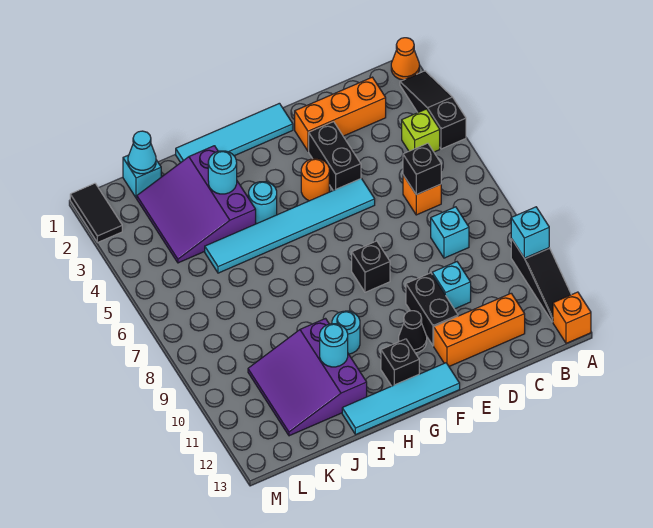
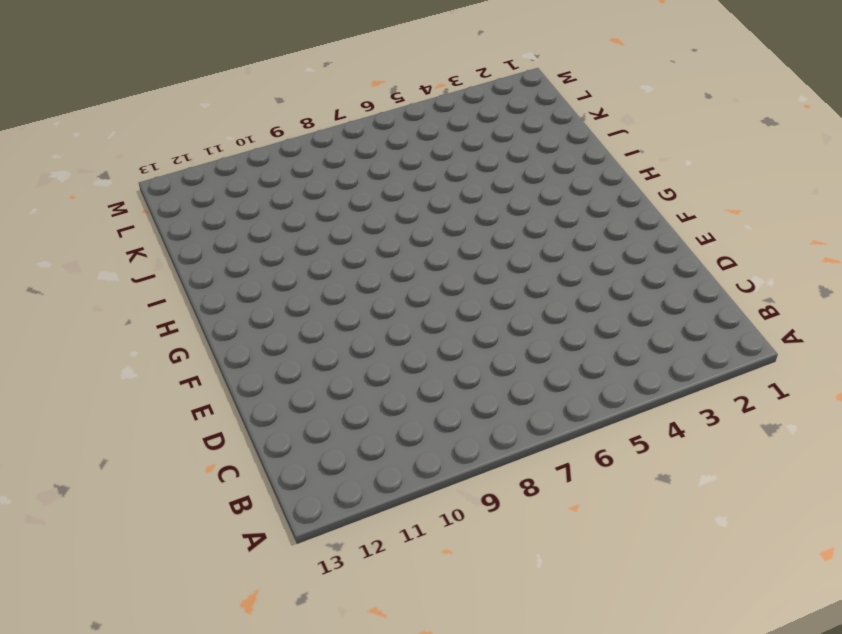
none -> orange 1x1 cone [391,38,419,80]
none -> black 1x3 slope [400,71,466,149]
none -> black 1x3 slope [511,239,571,322]
none -> orange 1x1 brick [553,292,591,343]

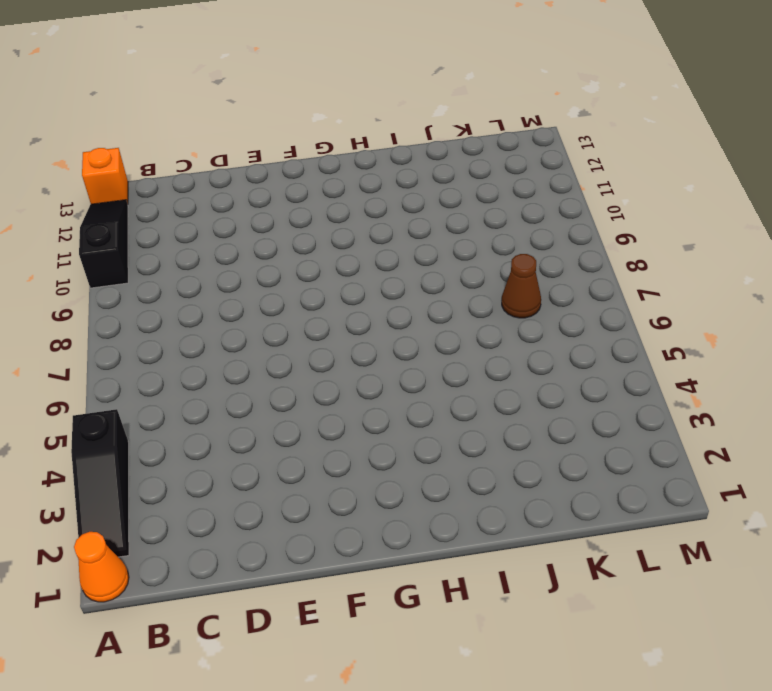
brown 1x1 cone [502,254,541,318] -> none
none -> lime 1x1 brick [402,109,440,152]
none -> orange 1x3 brick [295,77,386,151]
none -> orange 1x1 brick [403,175,441,215]
none -> cyan 1x1 brick [431,207,469,258]

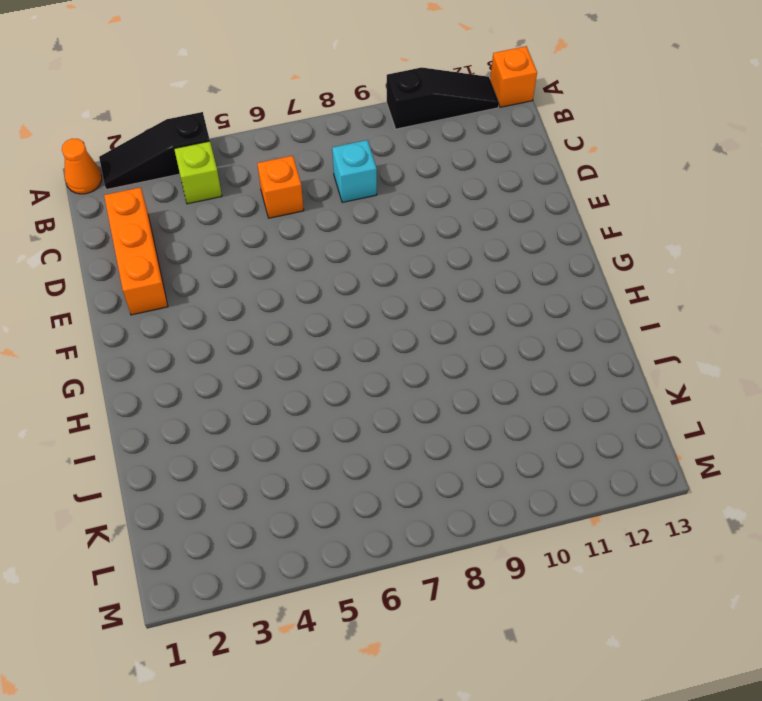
none -> orange 1x3 brick [434,293,525,366]
none -> cyan 1x1 brick [432,262,471,309]
none -> black 1x2 brick [309,122,361,190]
none -> cyan 1x6 tile [205,178,375,273]

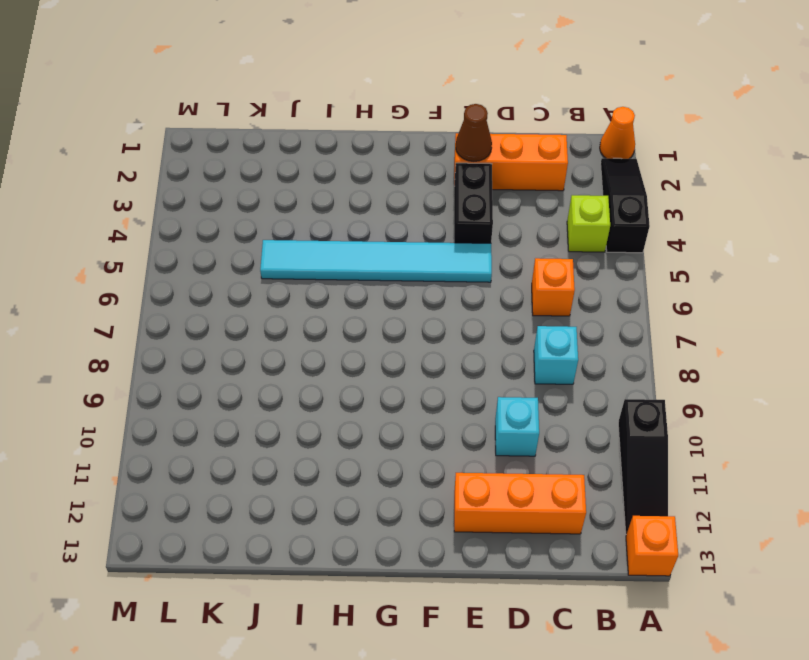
brown 1x1 cone [456,104,492,162] -> none
none -> black 1x2 brick [406,273,458,346]
none -> cyan 1x4 tile [176,103,293,163]
none -> orange 1x1 round brick [301,159,329,201]
none -> black 1x1 brick [352,241,390,292]

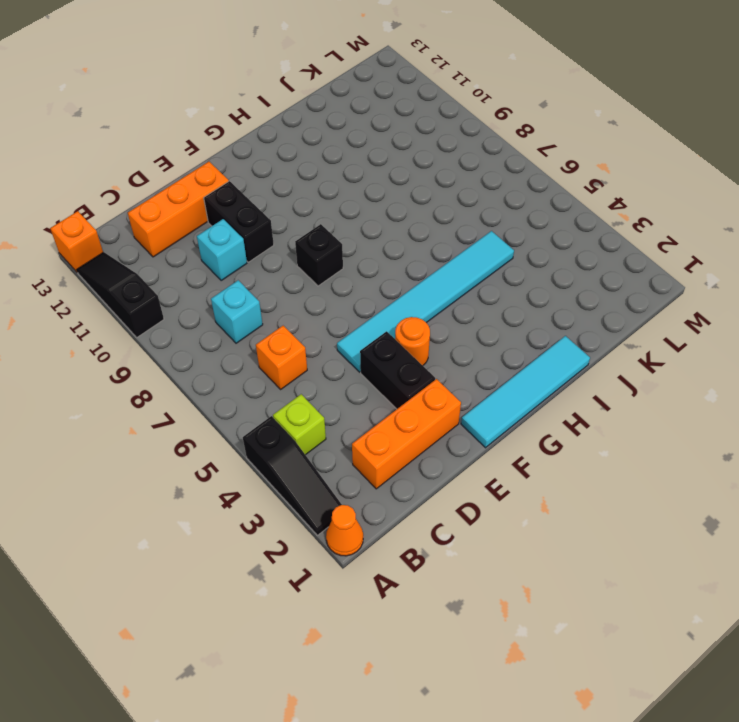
none -> black 1x1 cone [399,311,427,353]
none -> cyan 1x4 tile [342,363,460,435]
none -> black 1x1 brick [381,339,419,386]
none -> cyan 1x1 round brick [249,182,277,224]

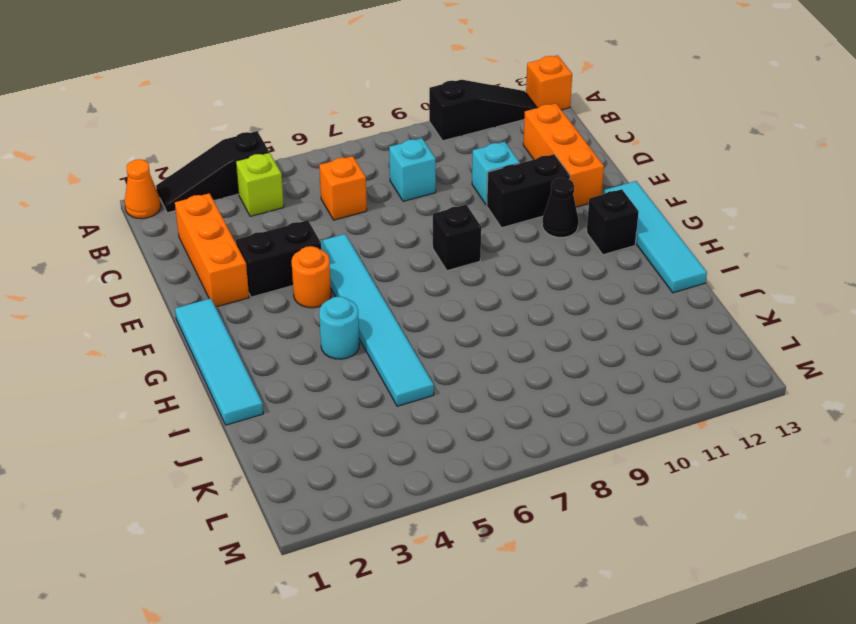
none -> cyan 1x1 round brick [332,311,360,354]
none -> purple 3x3 slope [137,146,256,263]
none -> purple 3x3 slope [248,319,367,436]
none -> cyan 1x1 brick [123,155,161,198]

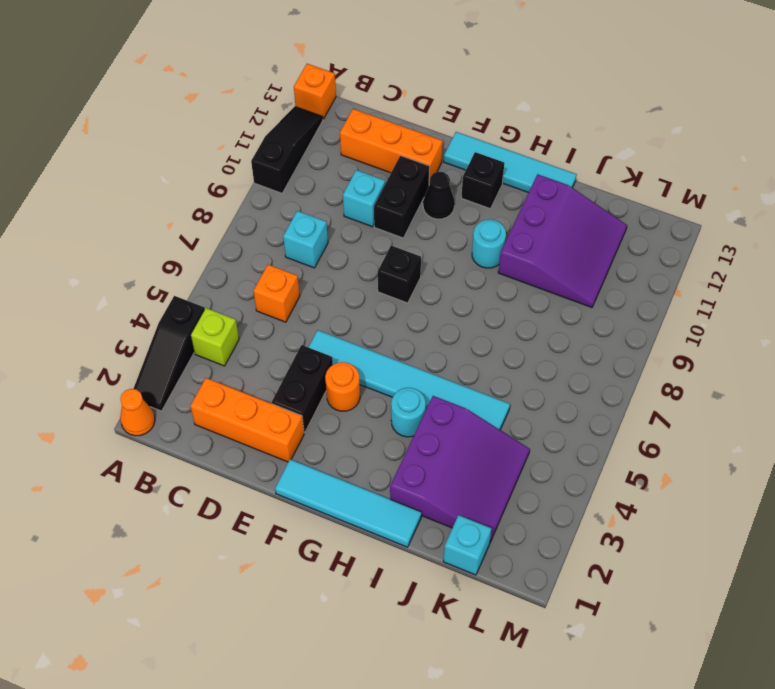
none -> black 1x2 tile [70,183,122,243]
none -> cyan 1x1 brick [511,207,549,258]
none -> black 1x1 brick [403,143,441,195]
none -> cyan 1x1 round brick [208,151,237,194]

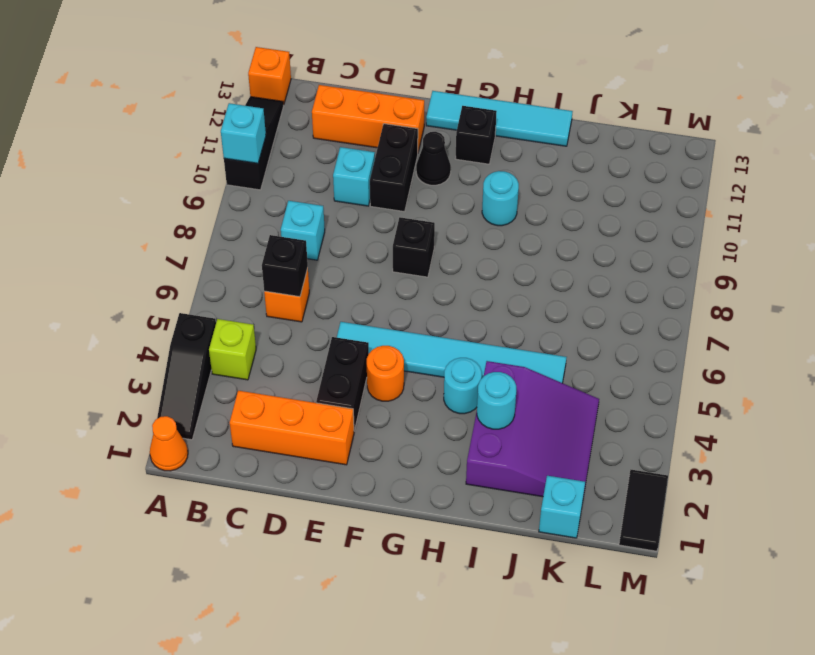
none -> cyan 1x4 tile [176,103,293,163]
none -> purple 3x3 slope [248,319,367,436]
none -> cyan 1x1 round brick [320,324,348,367]
none -> cyan 1x1 cone [128,131,156,174]

